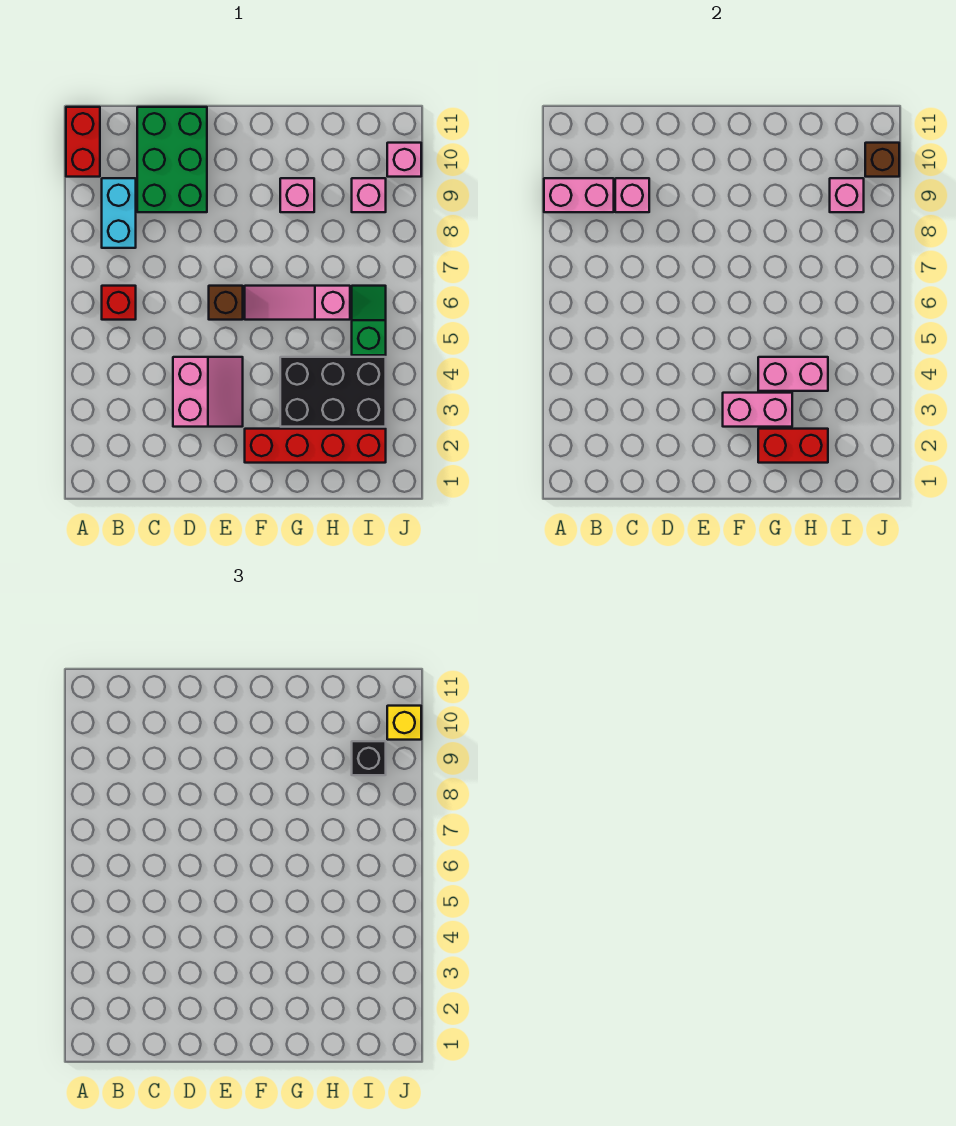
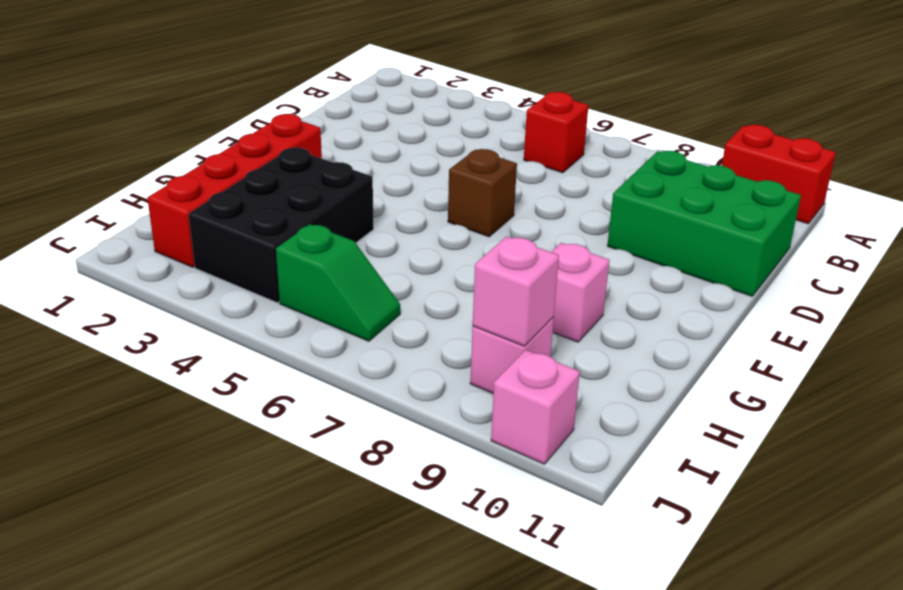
none -> cyan 1x2 brick [102,178,136,248]
none -> pink 2x2 slope [173,357,243,427]
none -> pink 1x3 slope [245,286,350,320]

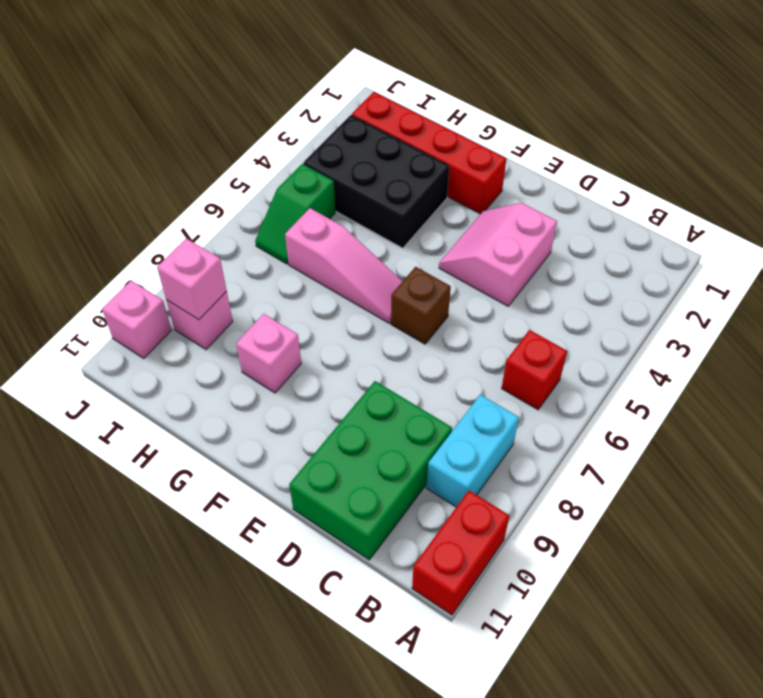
none -> pink 1x2 brick [544,178,614,212]
none -> pink 1x1 brick [615,178,649,212]
none -> pink 1x2 brick [723,393,792,427]

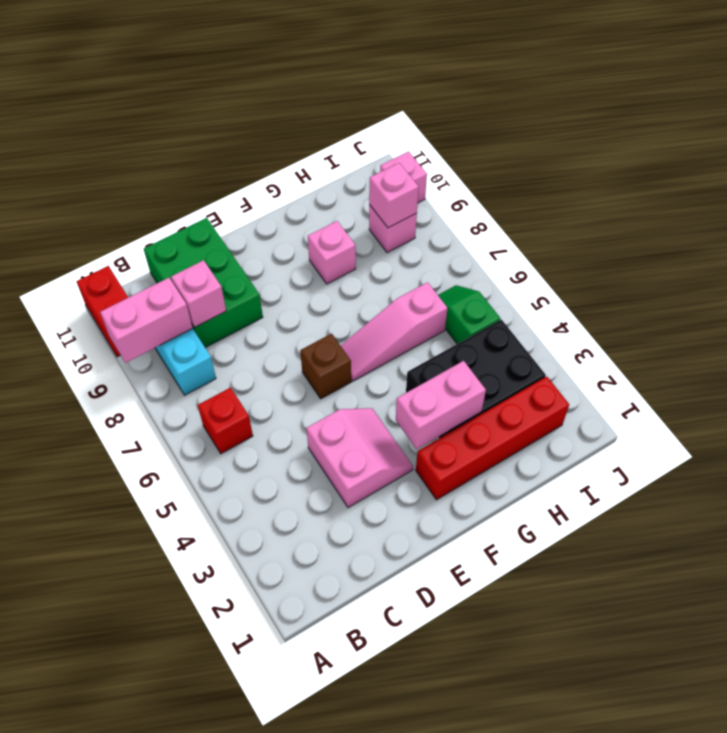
none -> red 1x2 brick [758,429,828,463]
none -> pink 1x2 brick [758,357,828,391]
none -> brown 1x1 brick [865,143,899,177]

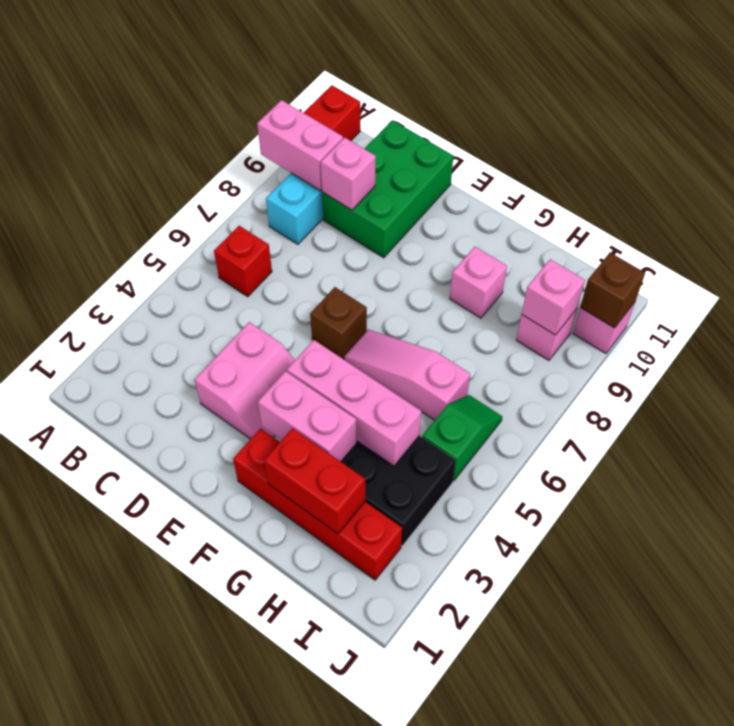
pink 1x3 brick [287,340,421,466] -> pink 1x2 brick [758,357,828,391]
none -> black 1x1 brick [352,741,386,775]
none -> yellow 1x1 brick [387,706,421,740]

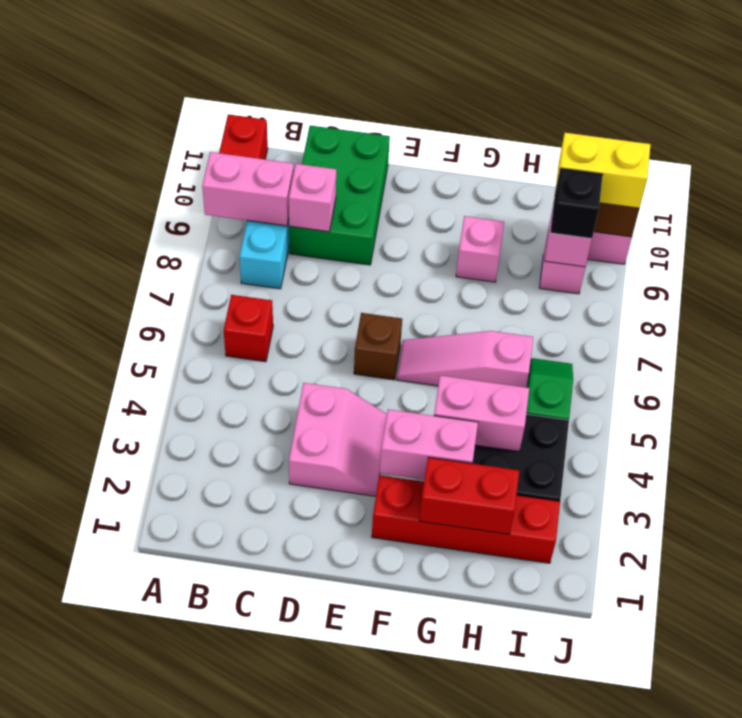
yellow 1x2 brick [555,133,651,208] -> yellow 1x1 brick [387,706,421,740]

